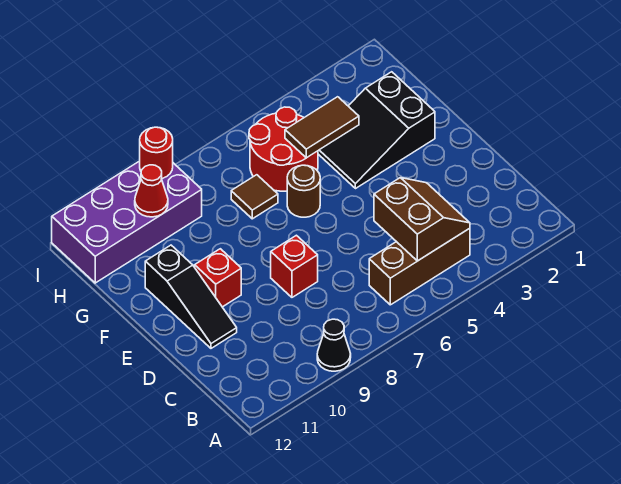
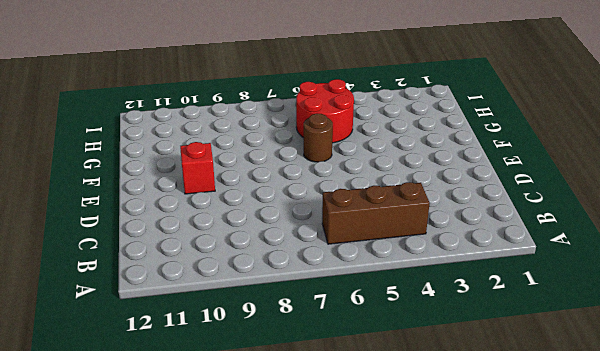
none -> black 1x1 cone [317,319,351,371]
none -> red 1x1 brick [271,235,318,297]
none -> black 1x3 slope [145,245,237,348]

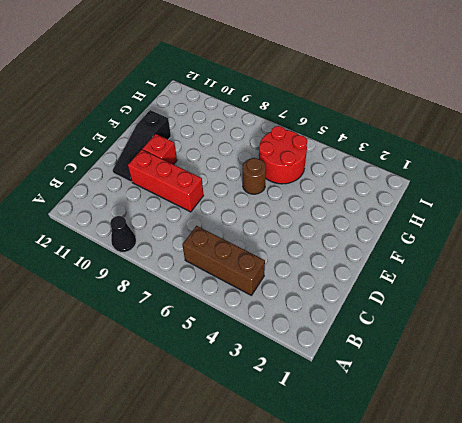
red 1x3 brick [128,150,203,212] -> red 1x1 brick [271,235,318,297]
none -> black 2x3 slope [318,72,435,189]
none -> brown 1x1 tile [231,175,278,219]
none -> purple 2x4 brick [52,161,202,283]

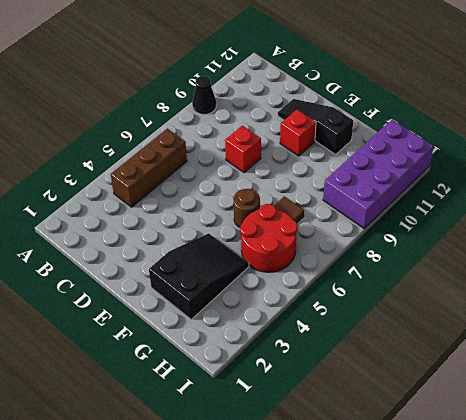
none -> brown 2x2 slope [374,178,470,261]
none -> brown 1x2 tile [285,97,359,158]
none -> red 1x1 cone [135,165,168,217]

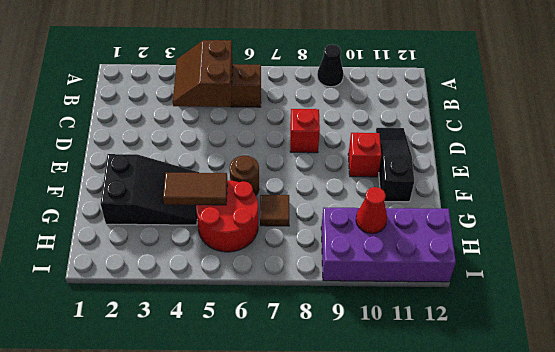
none -> red 1x1 round brick [140,127,173,179]

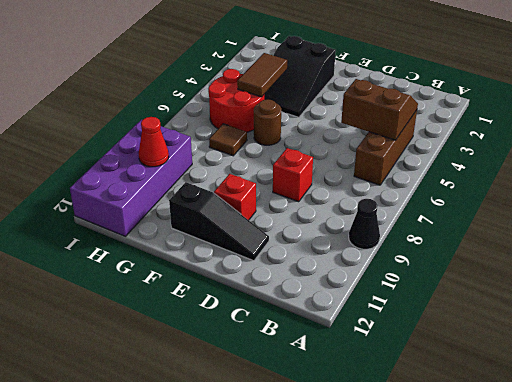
none -> red 1x1 round brick [140,127,173,179]

